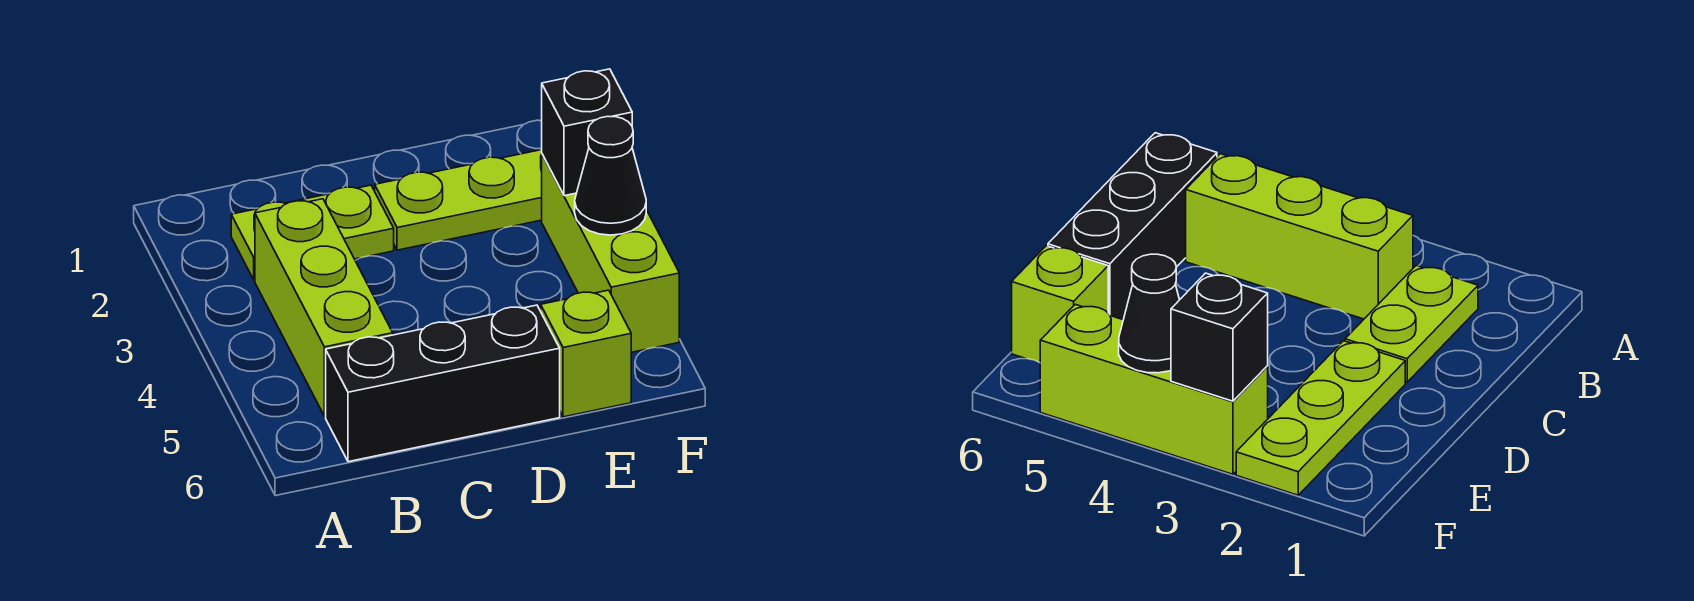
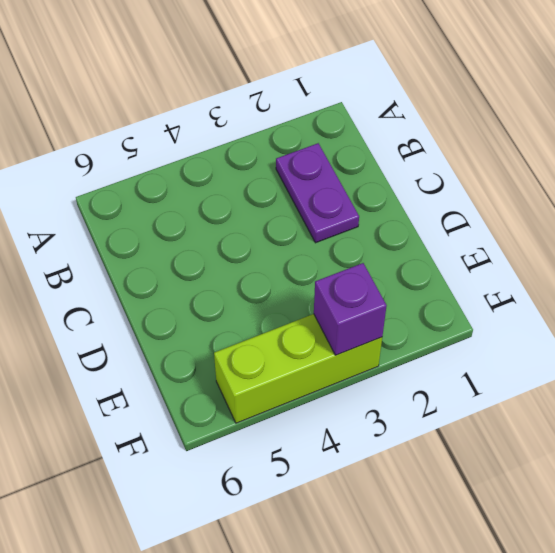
purple 1x2 plate [276,143,359,243] -> lime 1x2 plate [231,185,394,280]
purple 1x1 brick [314,263,387,355] -> black 1x1 brick [542,69,632,196]
none -> lime 1x3 brick [255,199,393,416]
none -> black 1x3 brick [326,305,560,462]

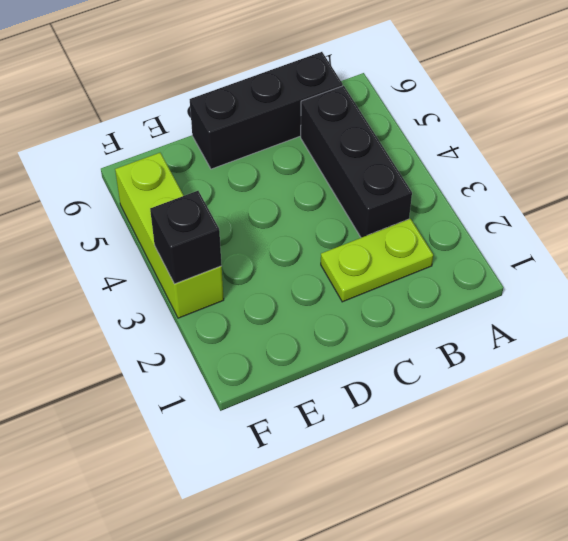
black 1x3 brick [301,86,412,238] -> lime 1x3 brick [255,199,393,416]
none -> lime 1x3 plate [375,150,542,250]
none -> lime 1x1 brick [541,290,631,417]

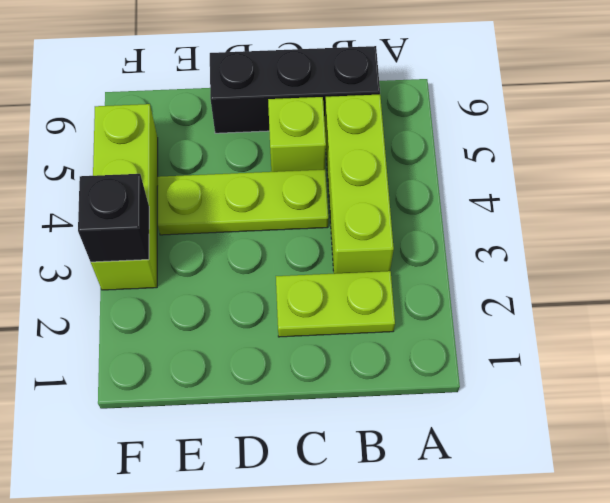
lime 1x3 plate [158,169,328,235] -> lime 1x3 plate moved to [375,150,542,250]
lime 1x1 brick [268,97,326,172] -> lime 1x1 brick moved to [541,290,631,417]
none -> black 1x1 cone [575,116,646,235]

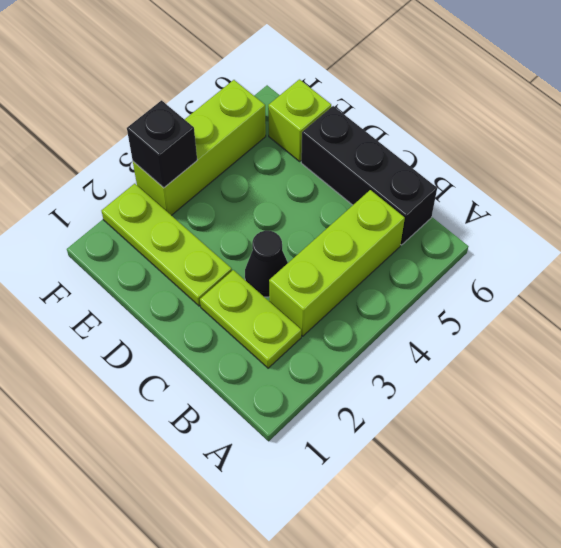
black 1x1 cone [245,231,288,297] -> black 1x1 cone moved to [575,116,646,235]

